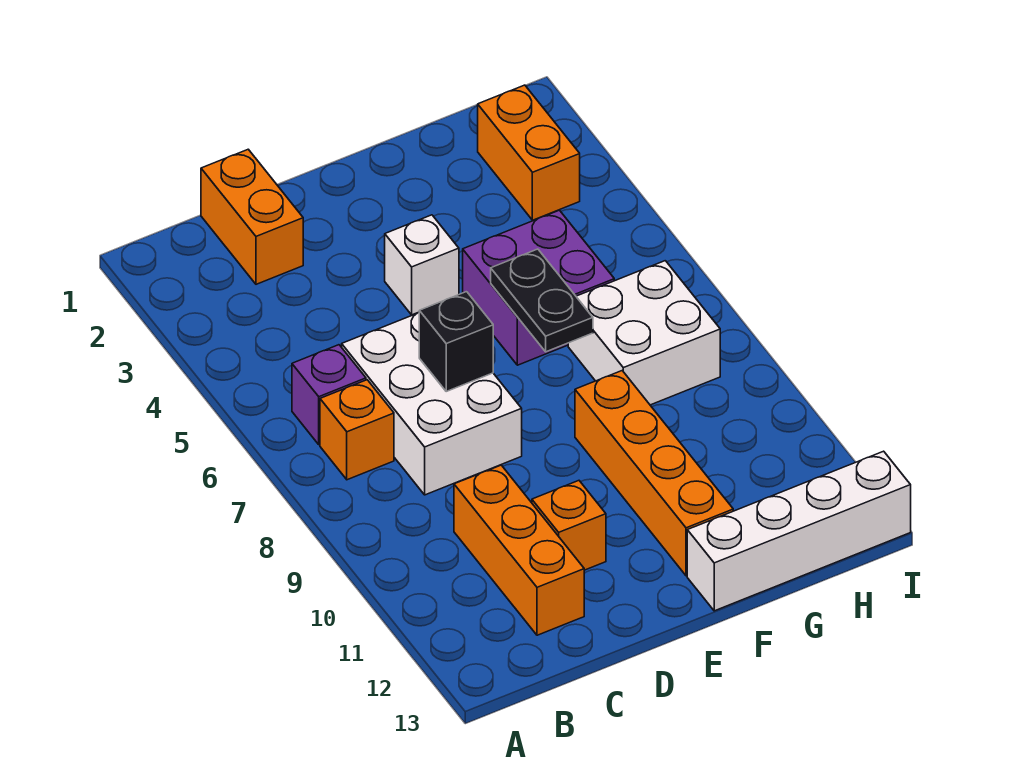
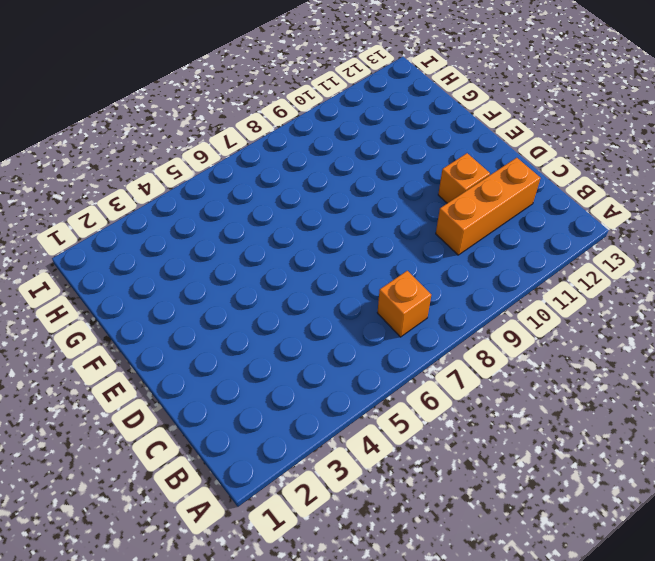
none -> purple 1x1 brick [292,345,366,445]
none -> orange 1x2 brick [201,149,303,284]
none -> white 2x3 brick [342,313,522,495]

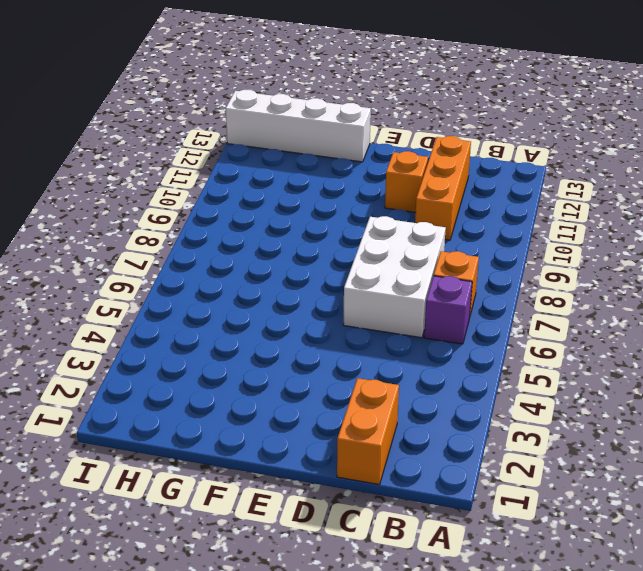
none -> white 1x1 brick [385,215,459,315]
none -> purple 2x2 brick [463,210,614,365]
none -> orange 1x4 brick [575,371,733,576]

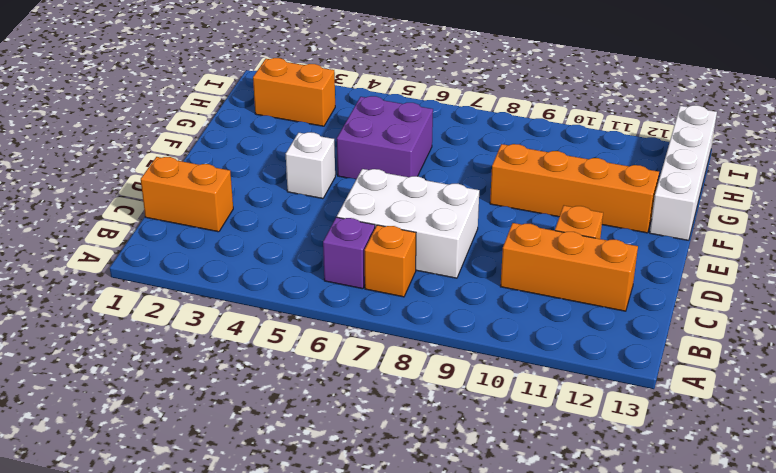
none -> white 2x2 brick [568,261,720,405]
none -> black 1x1 brick [419,292,493,391]
none -> black 1x2 plate [491,249,593,352]

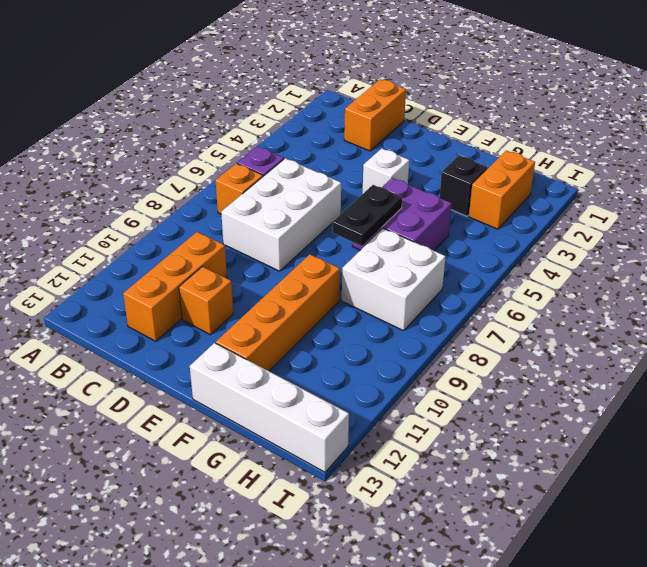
black 1x1 brick [439,155,487,216] -> black 1x1 brick moved to [419,292,493,391]

